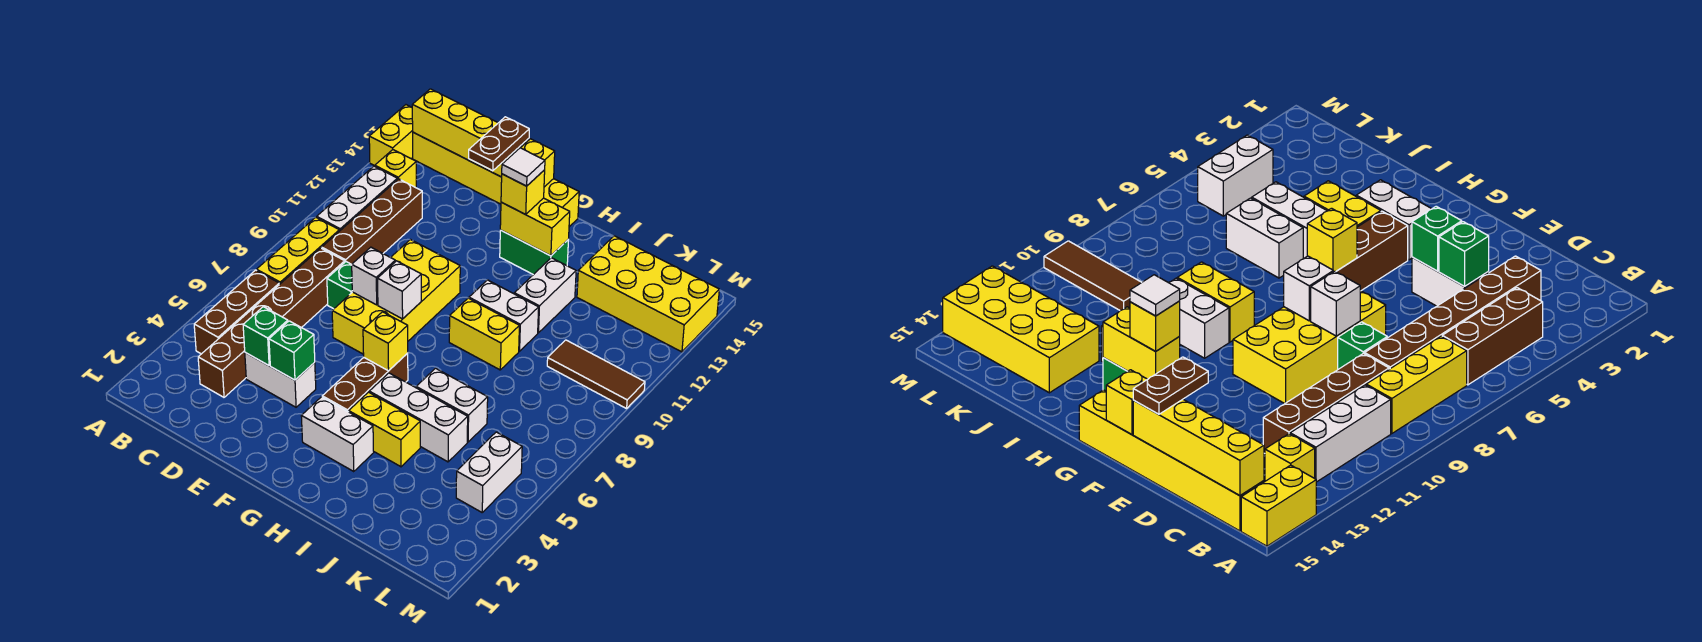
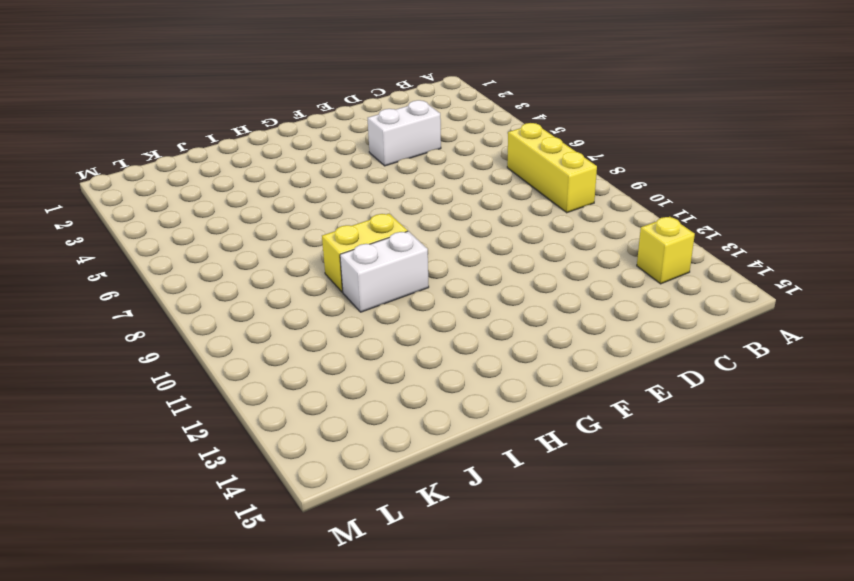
none -> yellow 1x2 brick [369,105,413,166]
none -> brown 1x3 brick [194,270,279,354]
none -> white 1x3 brick [317,166,397,231]
none -> yellow 1x6 brick [413,132,579,227]

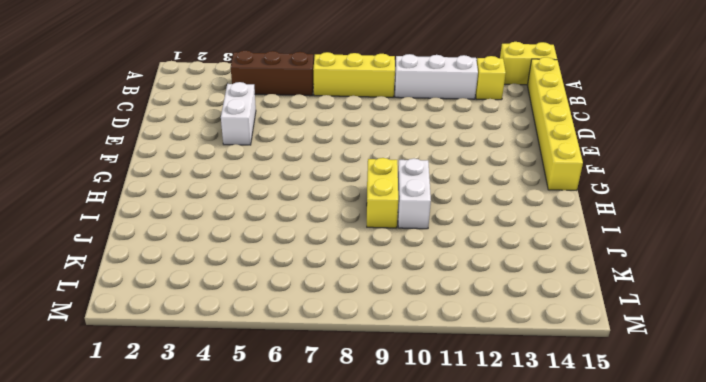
none -> brown 1x6 brick [198,248,345,397]
none -> brown 1x4 brick [322,179,422,264]
none -> green 1x1 brick [327,262,352,309]
none -> yellow 2x4 brick [332,240,460,354]

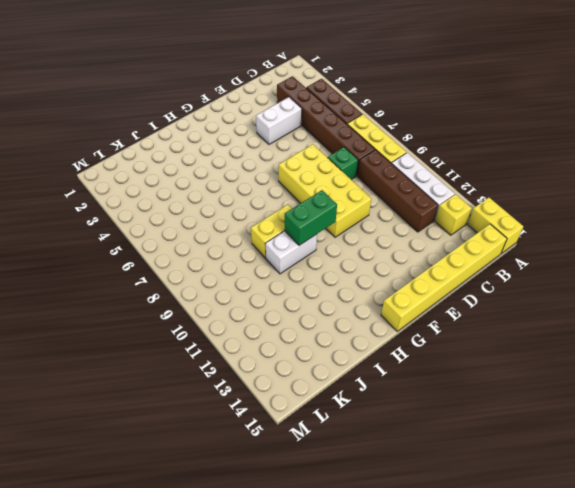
green 1x2 brick [285,190,337,245] -> green 1x2 brick moved to [500,230,568,275]
none -> white 1x2 brick [301,397,374,472]
none -> brown 1x3 brick [322,353,408,412]
none -> yellow 1x2 brick [349,392,420,467]
none -> white 1x3 brick [369,373,468,462]

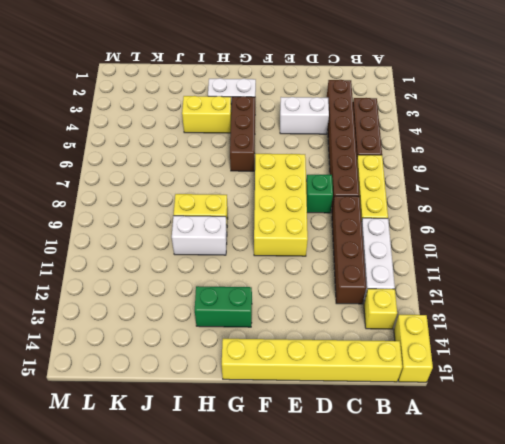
none -> white 1x3 brick [369,373,468,462]
none -> white 1x2 brick [416,368,488,442]
none -> white 1x2 brick [514,258,576,333]
none -> yellow 2x4 brick [577,236,719,352]

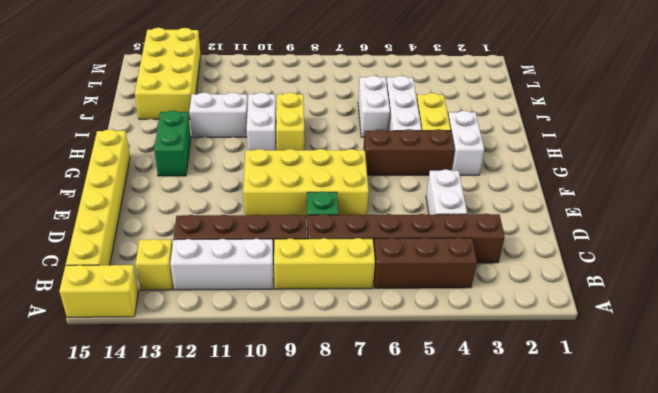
none -> brown 1x3 tile [547,340,645,409]
none -> white 1x2 brick [456,432,522,512]
none -> yellow 1x4 brick [412,89,529,177]
none -> green 1x1 brick [243,307,288,366]

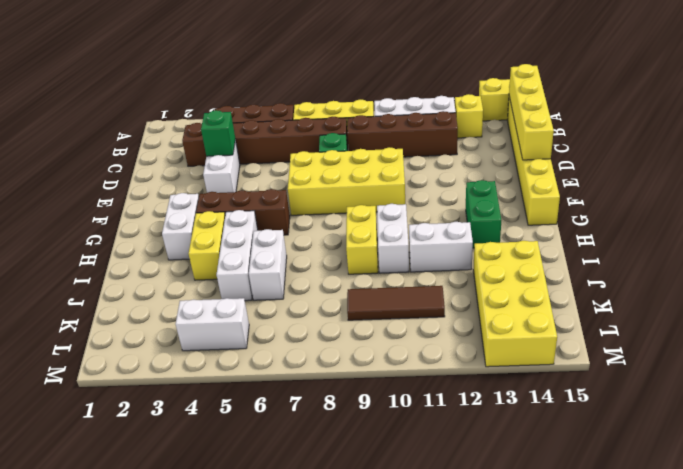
brown 1x3 tile [347,286,445,320] -> brown 1x3 tile turned to [547,340,645,409]
none -> green 1x1 brick [269,321,315,380]
none -> white 1x1 brick [352,247,395,305]
none -> white 1x1 brick [378,261,421,319]
none -> yellow 1x1 brick [521,139,555,187]

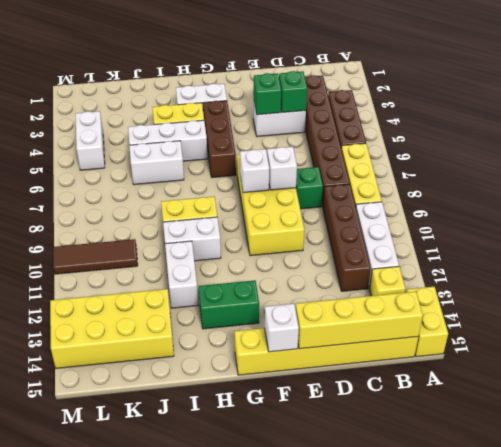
white 1x1 brick [265,304,299,352] -> yellow 1x1 brick [521,139,555,187]
none -> yellow 1x1 brick [363,312,408,371]
none -> yellow 1x2 brick [500,198,570,256]
none -> brown 1x2 plate [469,117,529,171]
none -> yellow 1x1 brick [501,170,545,214]

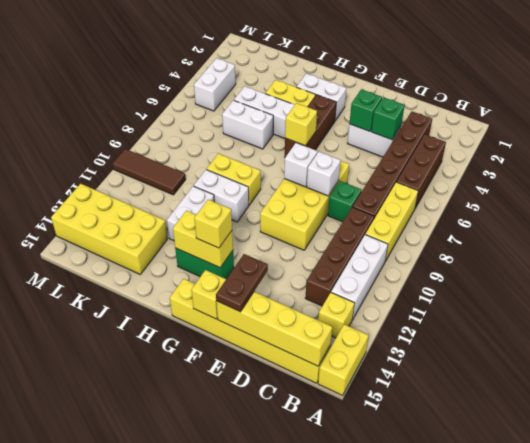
none -> white 1x1 tile [502,148,545,186]

